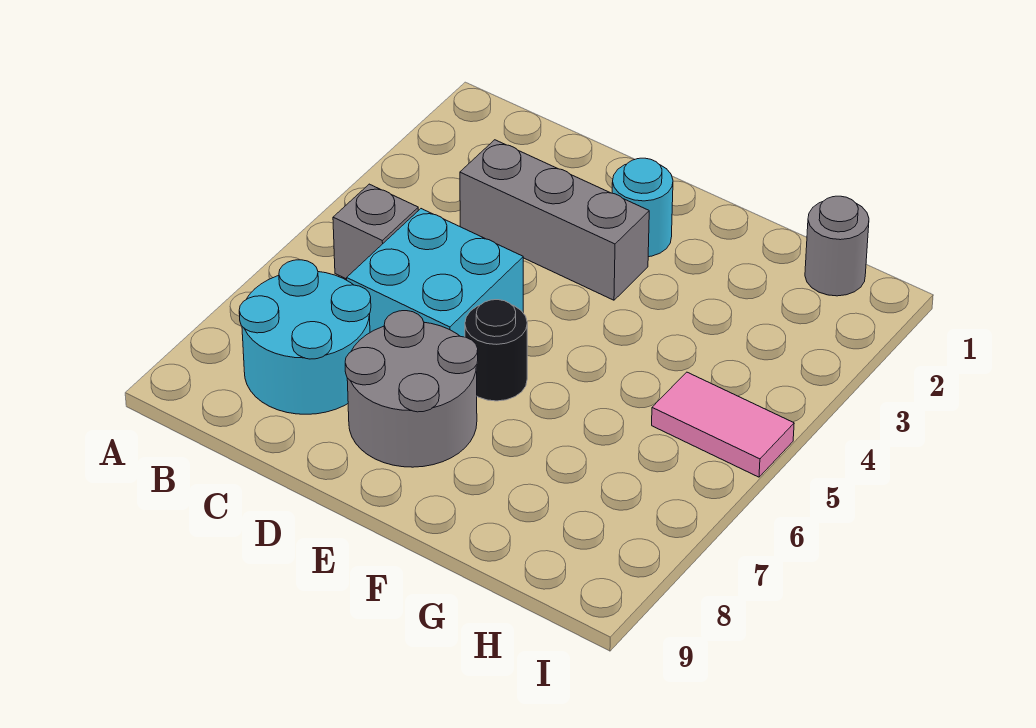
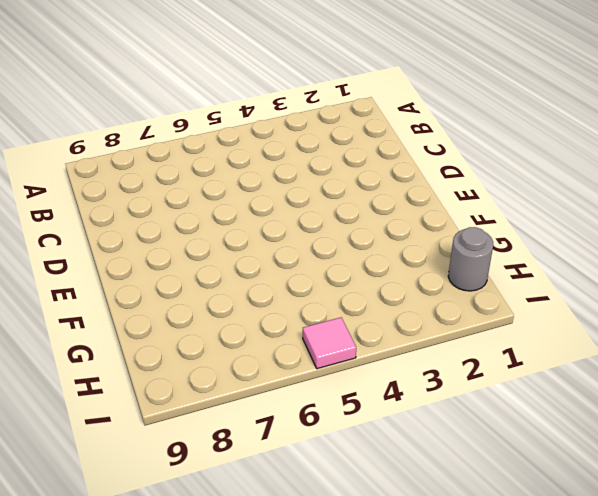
pink 1x1 tile [303,317,356,369] -> pink 1x2 tile [652,372,794,477]
none -> grey 1x1 brick [333,184,418,279]
none -> cyan 2x2 round brick [239,260,371,414]

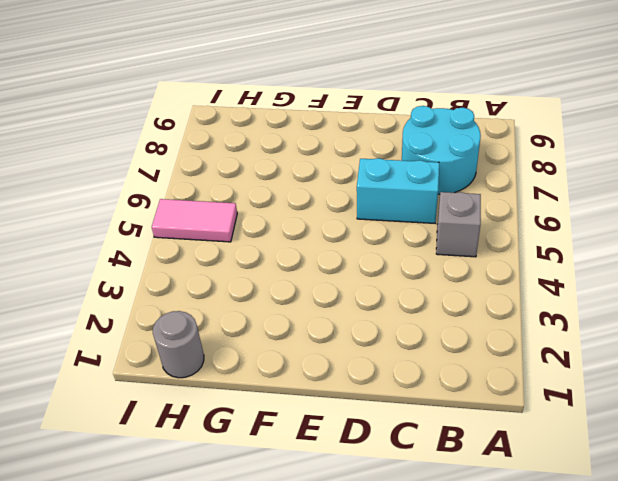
cyan 1x2 brick [357,158,439,223] -> cyan 2x2 brick [347,209,523,337]
none -> grey 1x3 brick [460,140,649,300]
none -> grey 2x2 round brick [345,311,478,467]

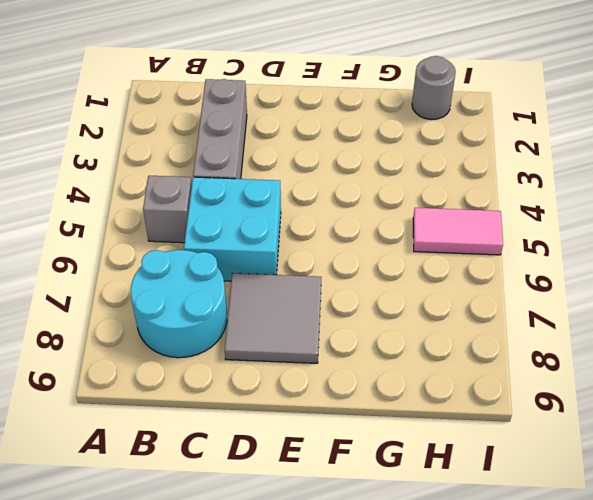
grey 1x3 brick [193,79,247,179] -> grey 1x3 brick turned to [460,140,649,300]
grey 2x2 tile [225,273,321,363] -> grey 2x2 round brick [345,311,478,467]
none -> cyan 1x1 round brick [612,158,673,257]
none -> black 1x1 round brick [465,300,527,401]

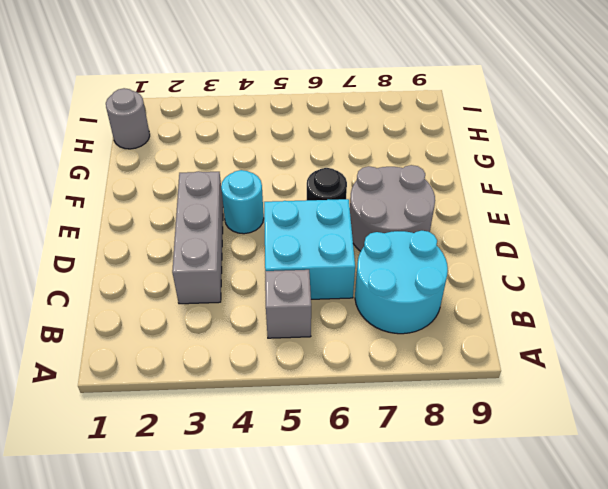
cyan 1x1 round brick [221,170,264,234] -> cyan 1x1 round brick moved to [612,158,673,257]
none -> pink 1x2 tile [652,372,794,477]

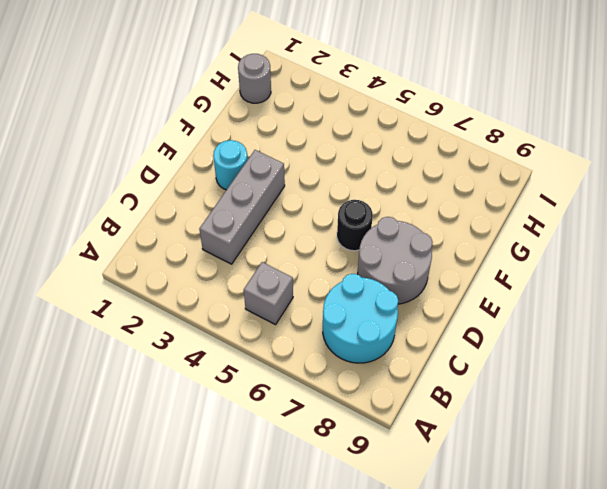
none -> cyan 2x2 brick [347,209,523,337]
none -> pink 1x2 tile [652,372,794,477]

